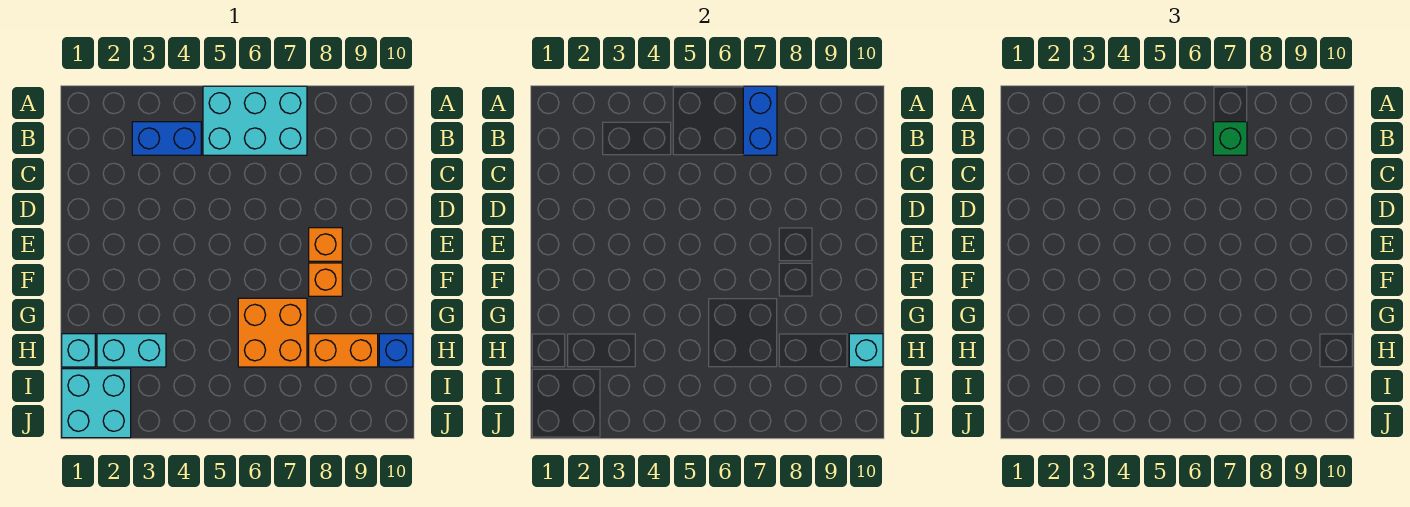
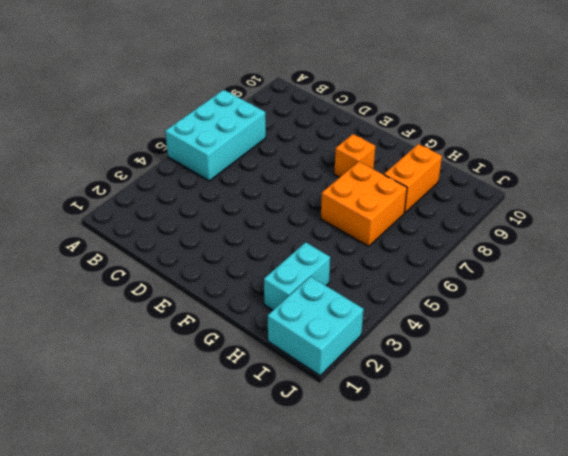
none -> blue 1x2 brick [132,122,201,155]
none -> orange 1x1 brick [309,228,342,261]
none -> cyan 1x1 brick [62,334,95,367]

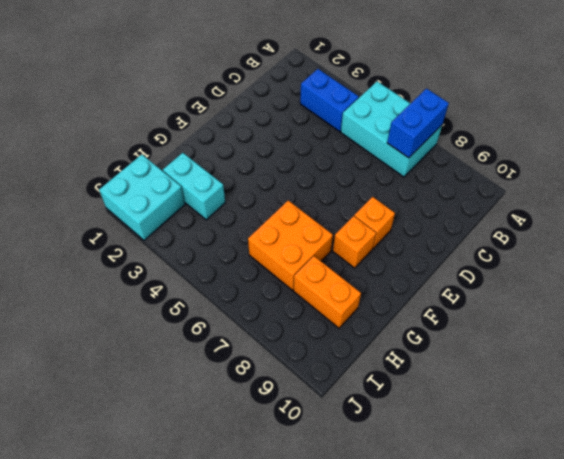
none -> cyan 1x1 brick [62,334,95,367]
none -> blue 1x1 brick [379,334,413,367]
none -> cyan 1x1 brick [849,334,883,367]

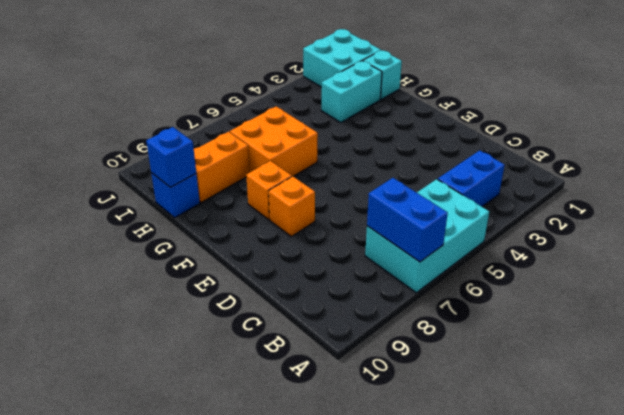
blue 1x1 brick [146,127,196,187] -> cyan 1x1 brick [849,334,883,367]
none -> green 1x1 brick [1213,122,1247,155]

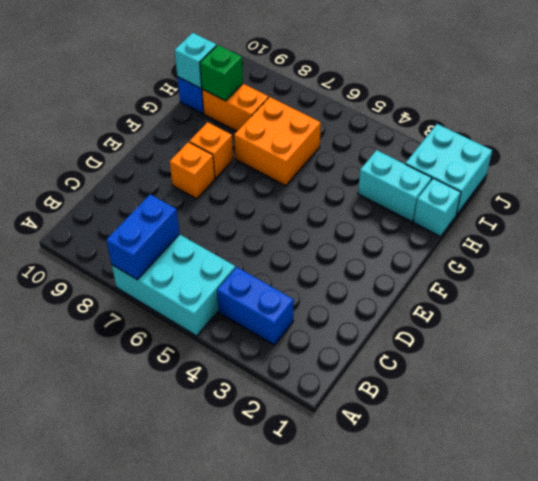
green 1x1 brick [200,45,243,101] -> green 1x1 brick moved to [1213,122,1247,155]

